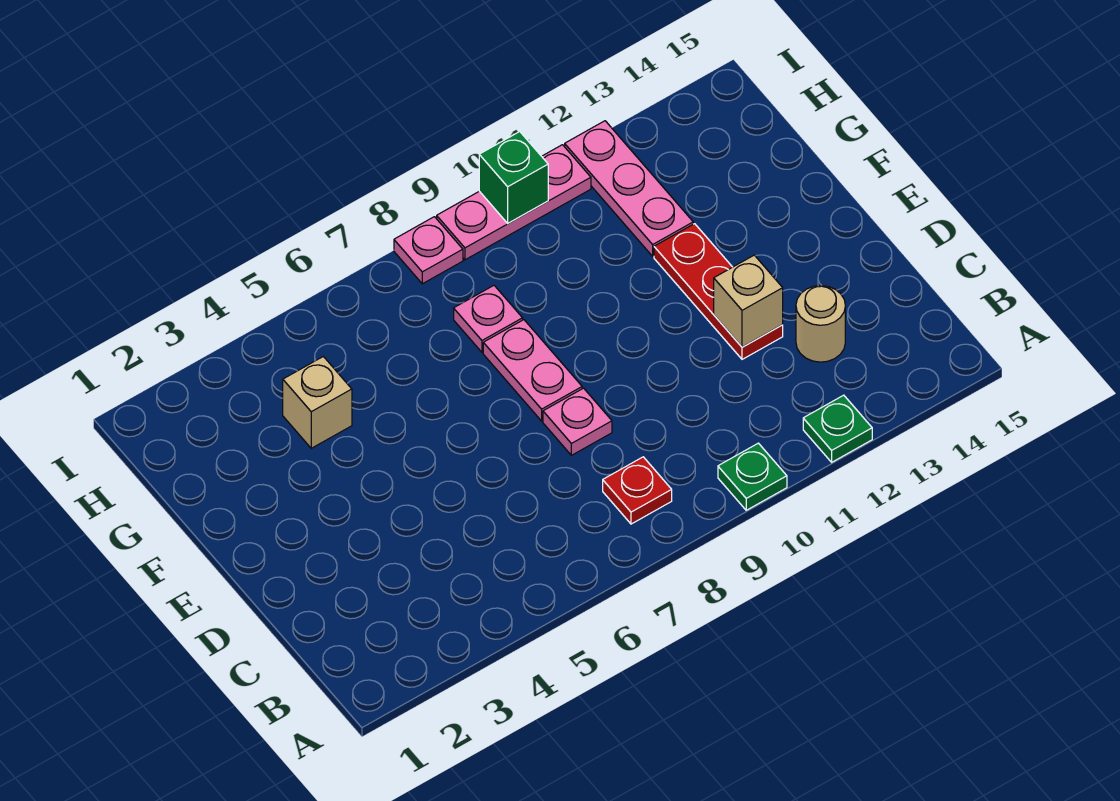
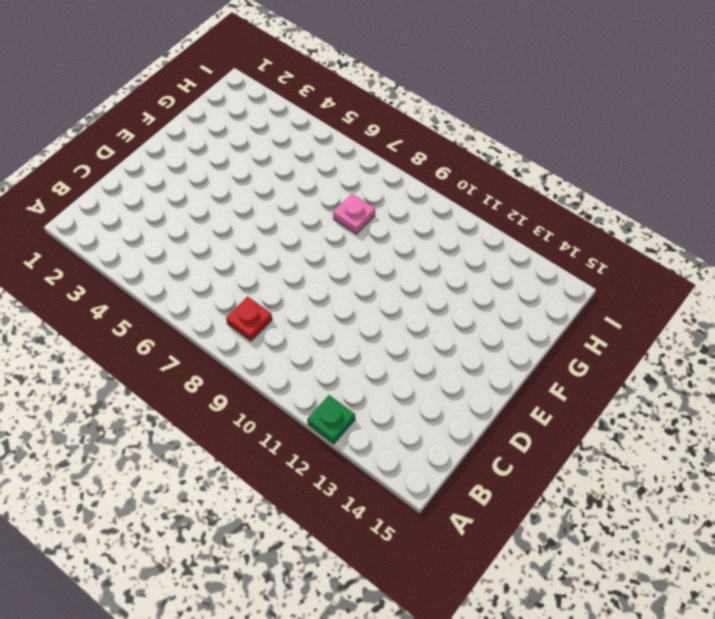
none -> green 1x1 plate [718,443,787,510]
none -> tan 1x1 round brick [796,286,845,362]
none -> pink 1x1 plate [543,388,612,455]

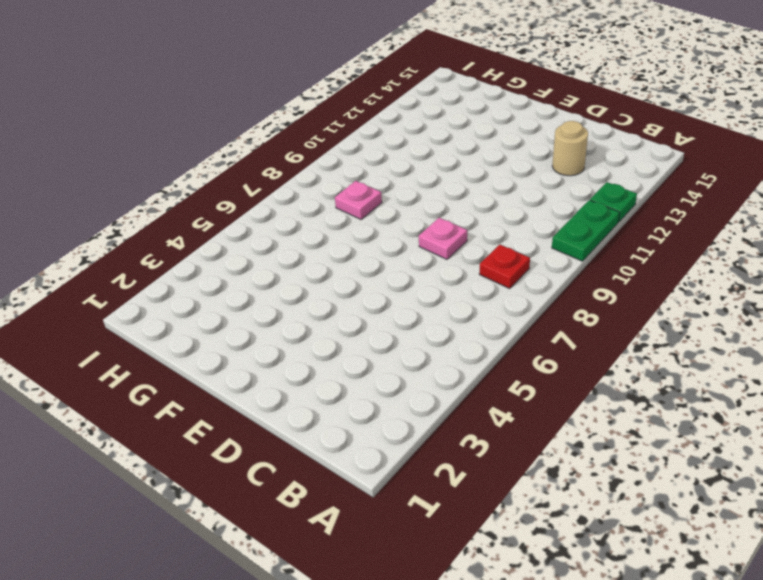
green 1x2 plate [552,200,620,261] -> green 1x1 plate [718,443,787,510]
none -> red 1x3 plate [654,224,783,359]
none -> pink 1x2 plate [483,320,582,421]
none -> tan 1x1 brick [283,357,352,448]

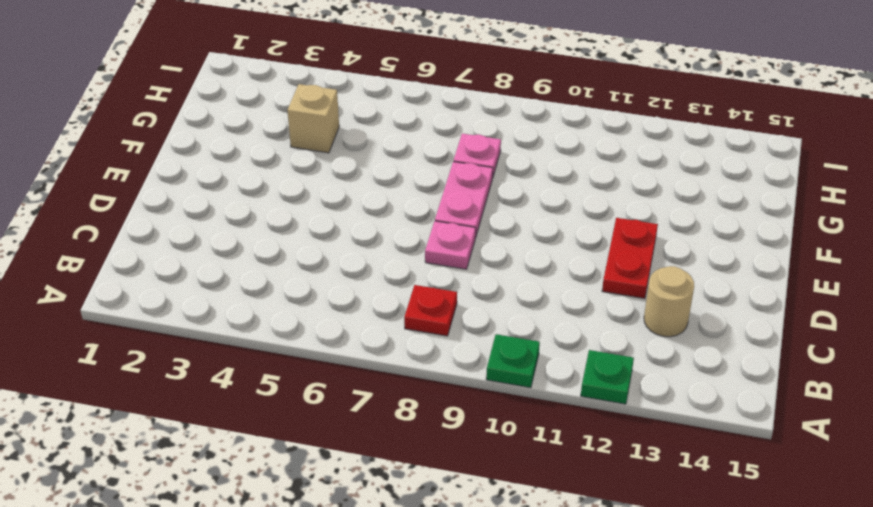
red 1x2 plate [602,218,658,298] -> red 1x3 plate [654,224,783,359]
none -> pink 1x3 plate [565,121,693,256]
none -> pink 1x1 plate [394,217,463,284]
none -> pink 1x3 plate [437,145,591,260]

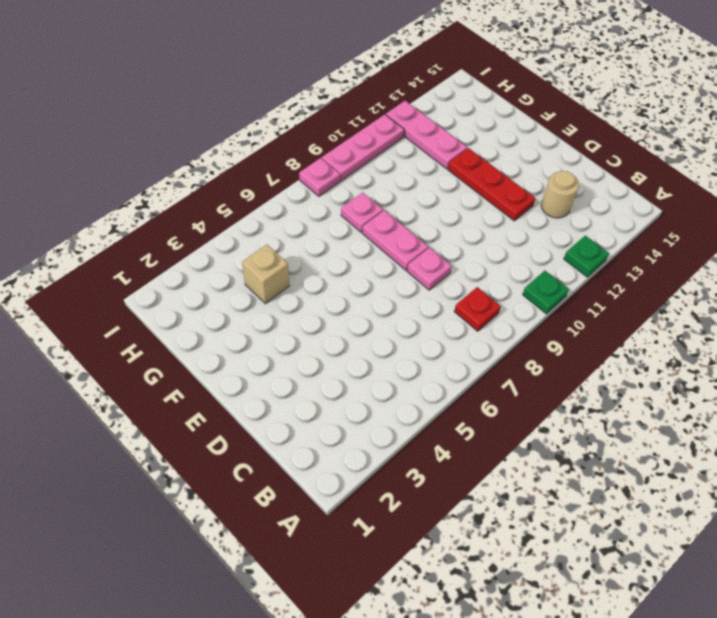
none -> tan 1x1 brick [714,255,783,347]
none -> green 1x1 brick [479,132,548,223]

